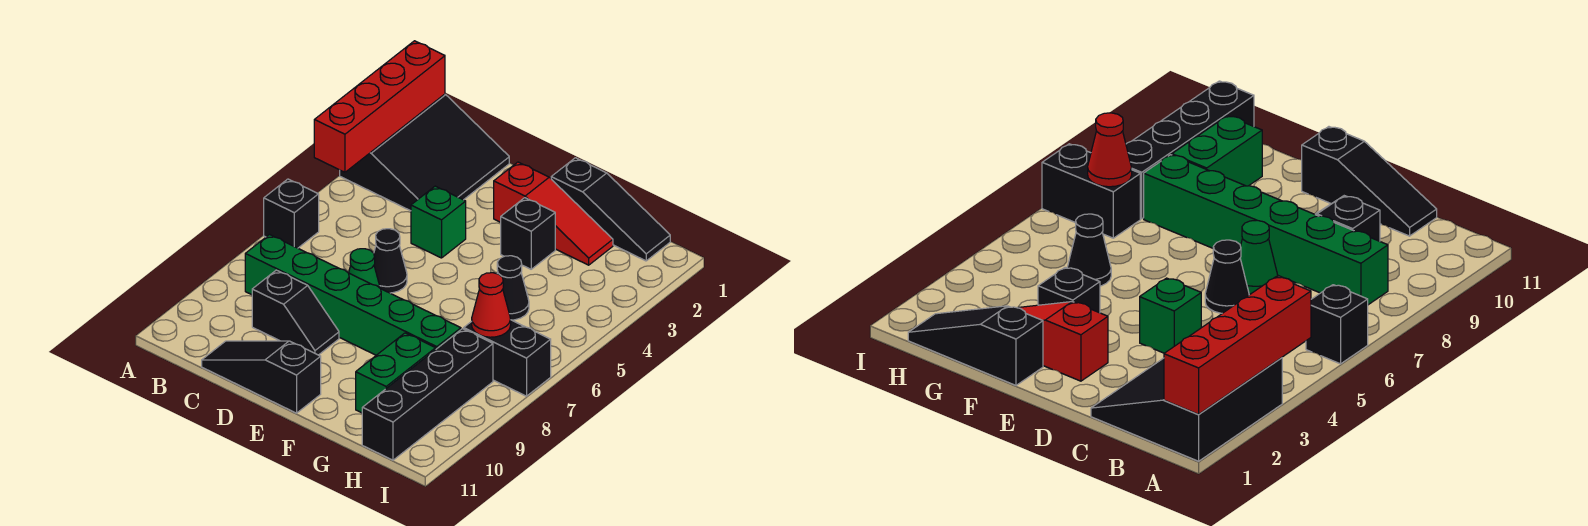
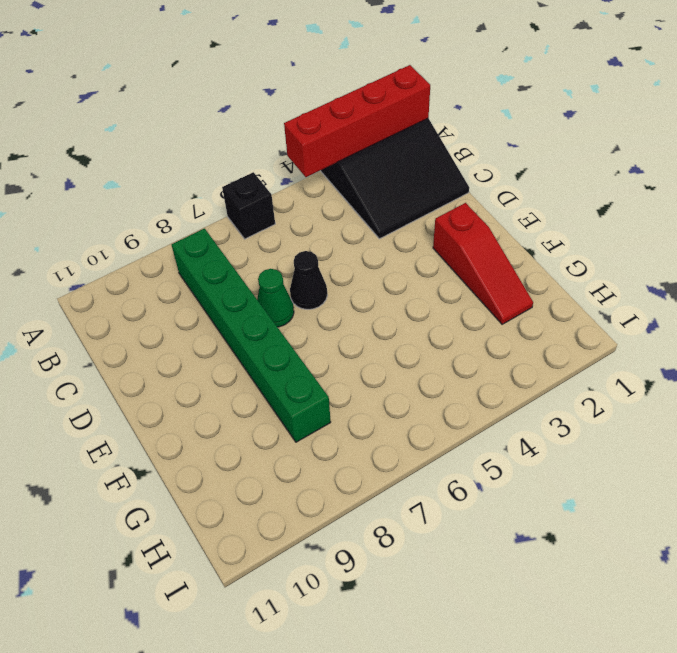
none -> black 1x2 slope [252,270,339,355]
none -> black 1x3 slope [202,341,321,413]
none -> green 1x1 brick [411,186,466,258]

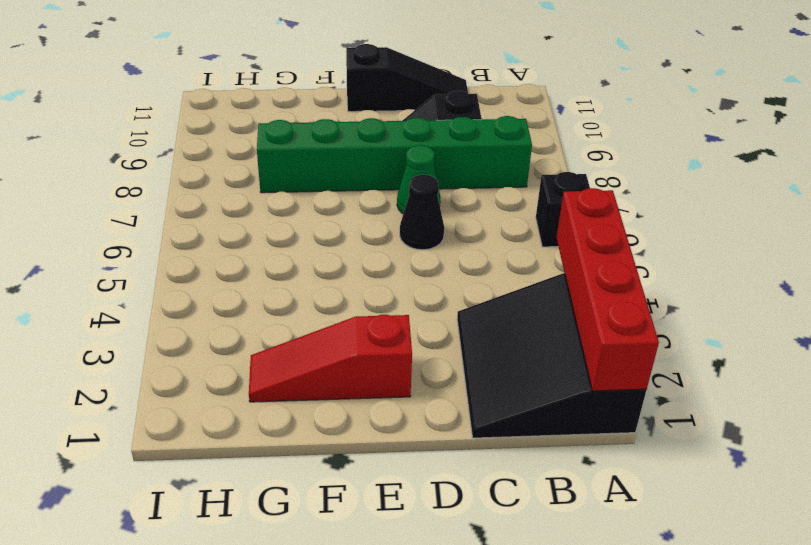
none -> green 1x1 brick [411,186,466,258]
none -> black 1x3 slope [551,158,670,261]
none -> black 1x1 brick [501,198,555,269]

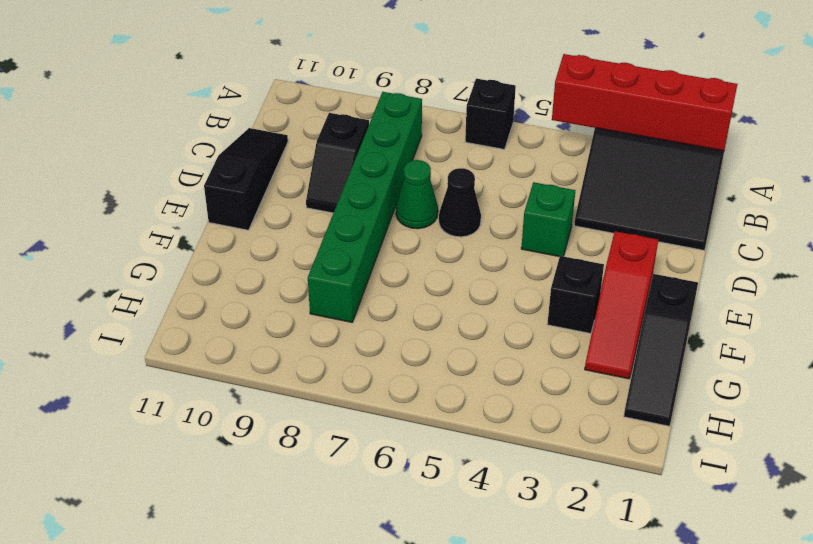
none -> black 1x1 cone [497,256,529,320]
none -> green 1x2 brick [356,333,436,413]
none -> black 1x2 brick [464,320,551,396]

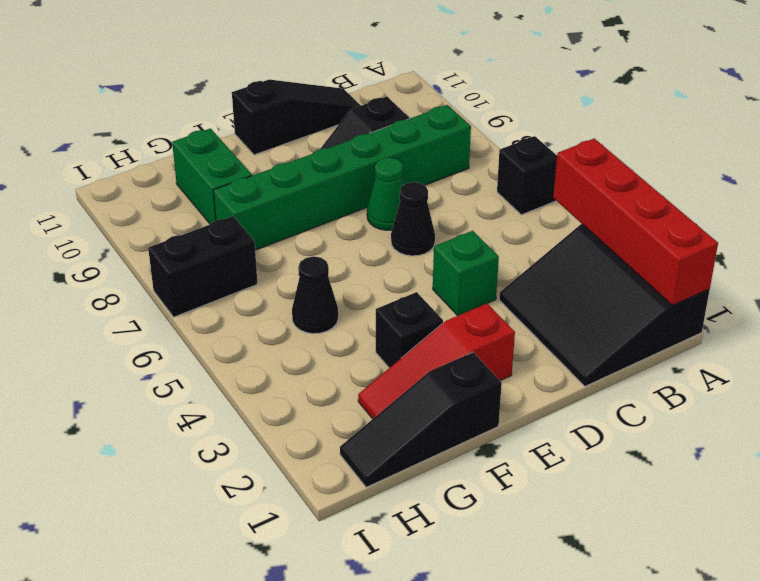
none -> black 1x4 brick [362,329,493,460]
none -> red 1x1 cone [472,273,511,337]

